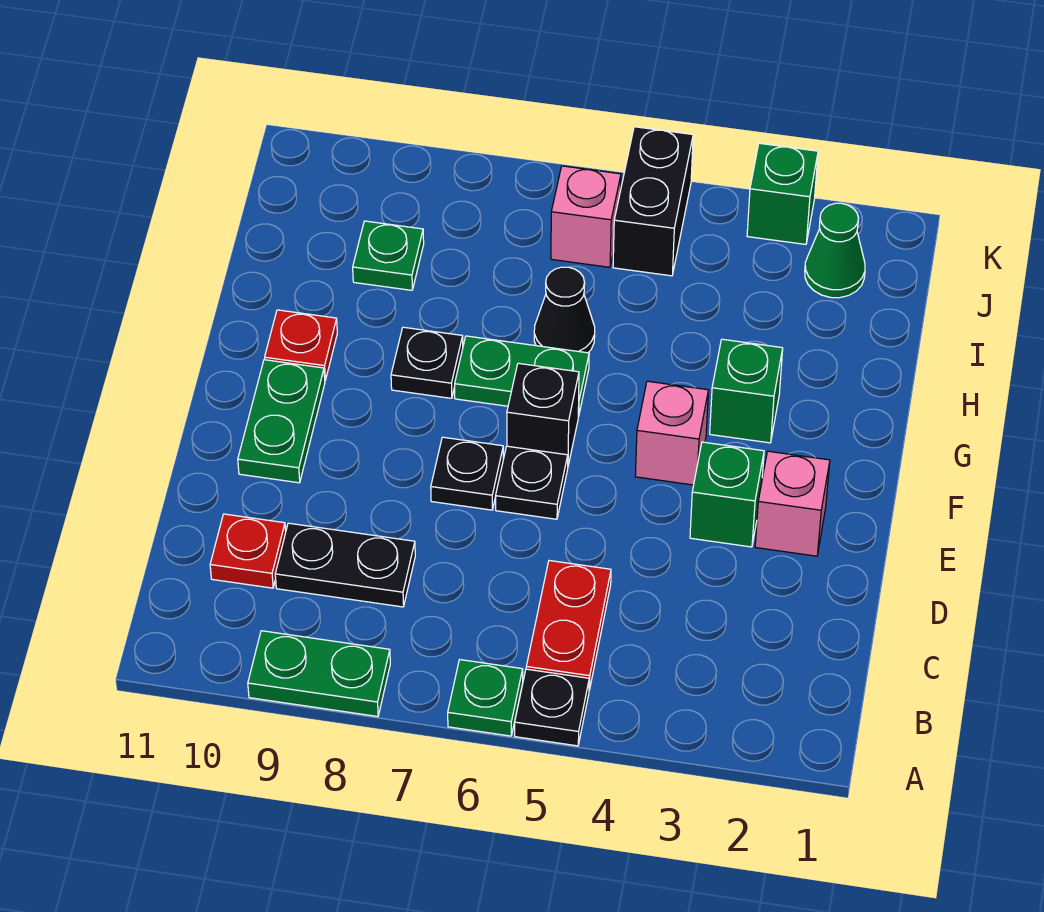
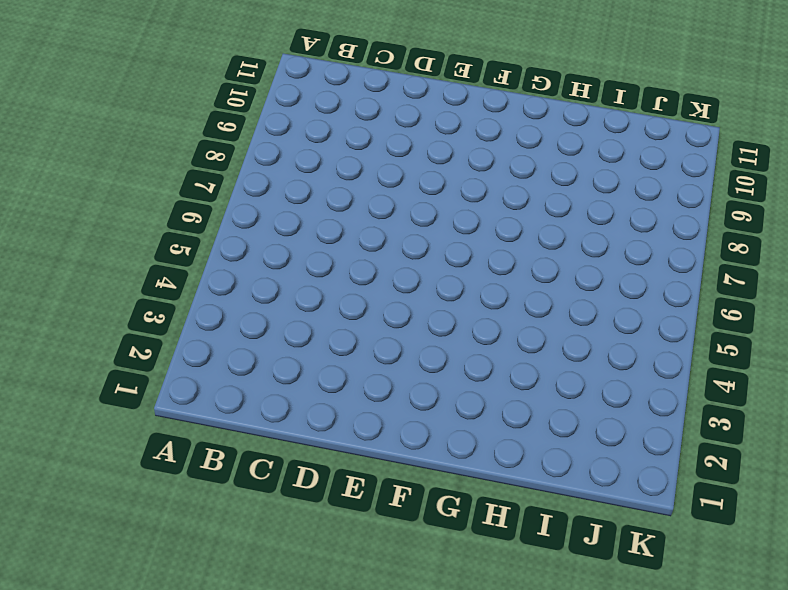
none -> black 1x1 plate [515,669,589,746]
none -> green 1x1 plate [448,660,523,736]
none -> green 1x2 plate [248,631,390,717]

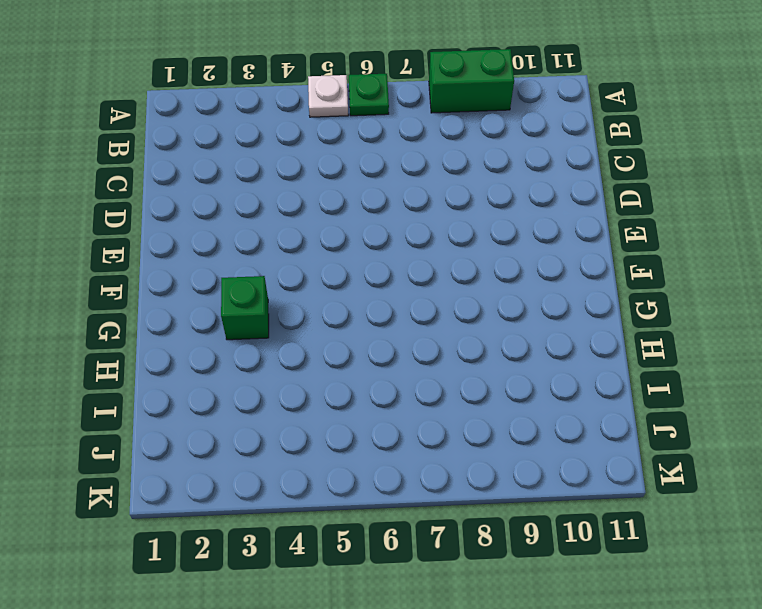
white 1x1 plate [308,75,348,117] -> black 1x1 plate [515,669,589,746]
green 1x2 brick [429,49,514,113] -> green 1x2 plate [248,631,390,717]
none -> red 1x2 plate [526,561,611,690]
none -> black 1x2 plate [275,523,415,607]
none -> red 1x1 plate [210,514,286,588]

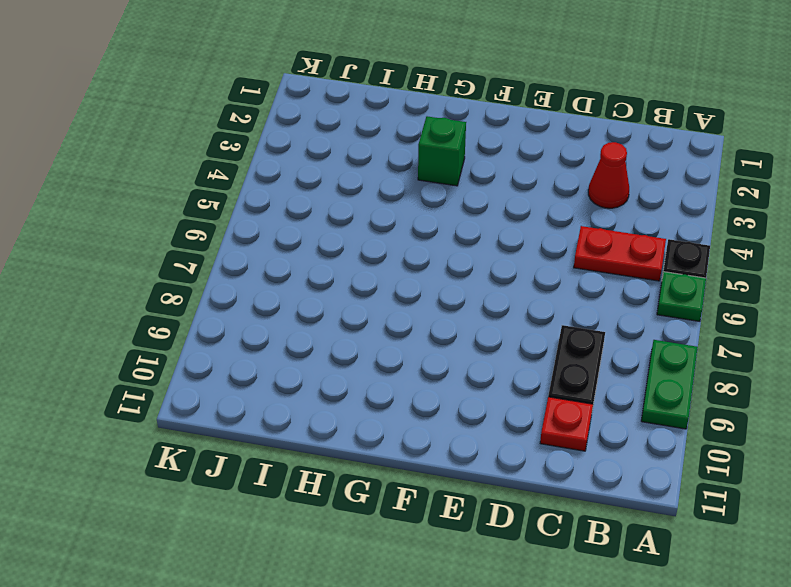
red 1x1 cone [588,142,629,208] -> none
none -> pink 1x1 brick [755,451,830,556]
none -> green 1x1 brick [690,442,764,547]
none -> black 1x1 plate [495,446,568,519]

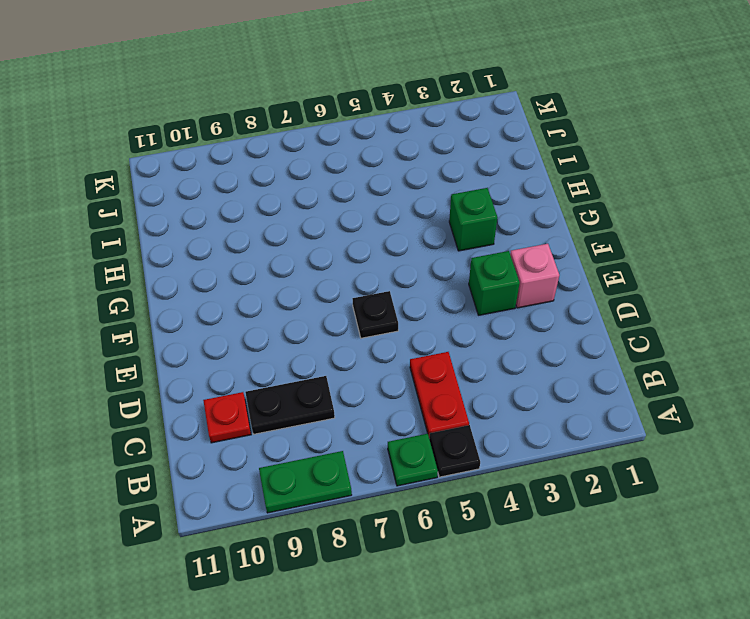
none -> black 1x1 plate [431,437,503,510]
none -> green 1x2 plate [238,360,325,483]
none -> pink 1x1 brick [635,381,708,485]

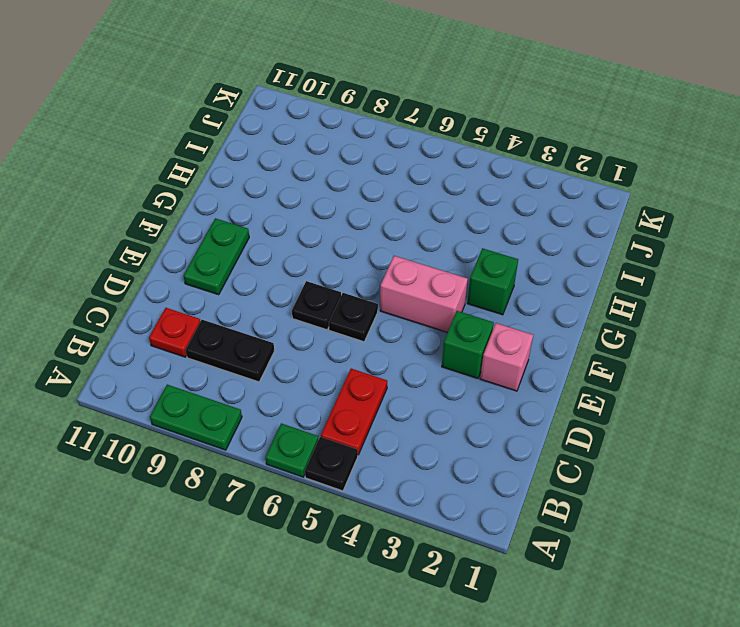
pink 1x2 brick [380,256,468,332] -> pink 1x1 brick [635,381,708,485]
none -> black 1x1 brick [507,363,579,465]
none -> green 1x2 plate [455,336,589,416]
none -> black 1x1 plate [391,327,463,398]

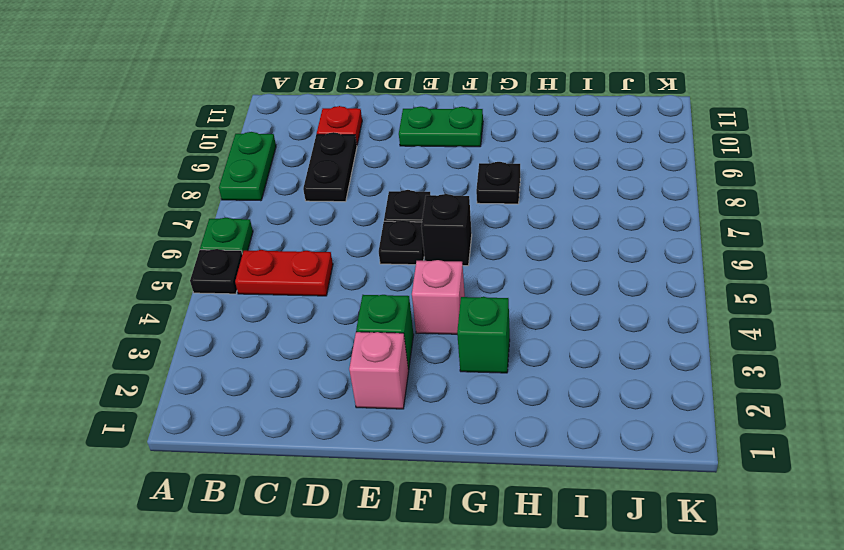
none -> green 1x2 plate [455,336,589,416]
none -> red 1x1 plate [265,310,337,380]
none -> black 1x1 cone [534,267,595,353]

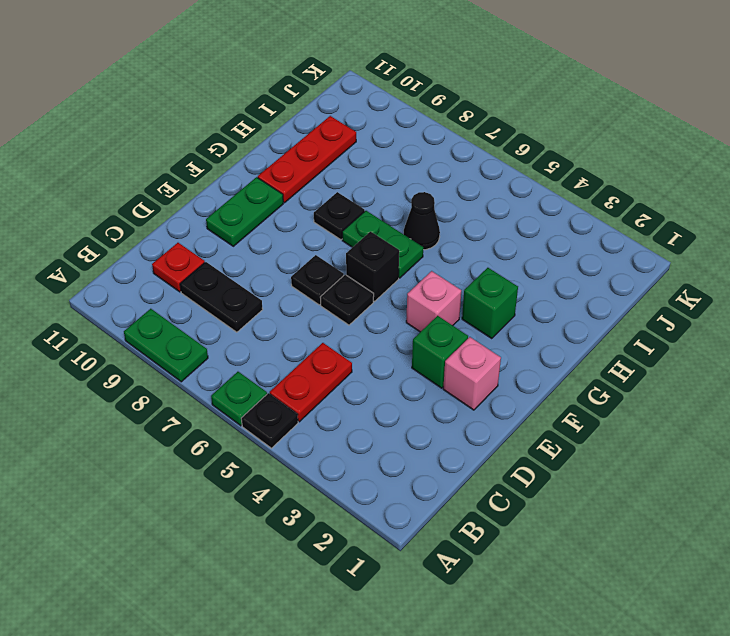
red 1x3 plate [258,116,356,203] -> red 1x1 plate [265,310,337,380]
none -> green 1x1 plate [353,221,424,290]
none -> green 1x1 cone [805,203,865,298]
none -> black 1x2 brick [613,127,693,276]

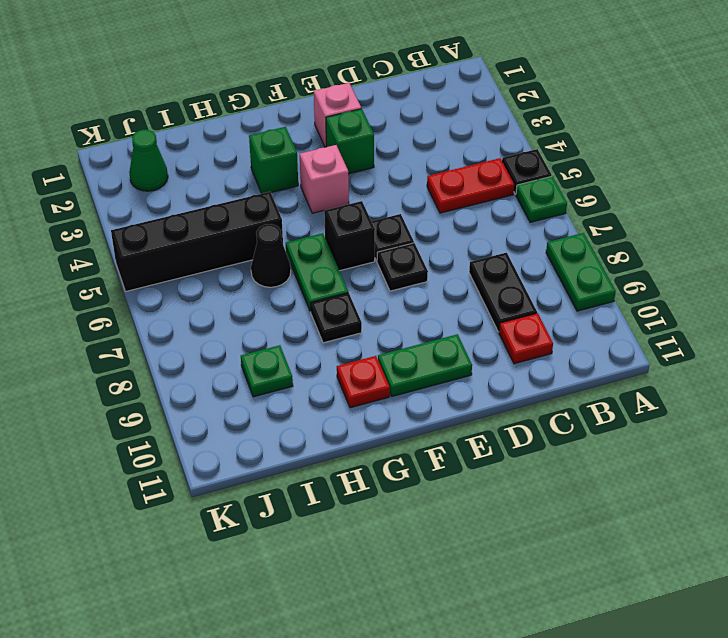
black 1x4 brick [111,192,283,291] -> black 1x2 brick [613,127,693,276]
none -> pink 1x1 brick [551,166,621,267]
none -> green 1x1 brick [747,143,818,244]

